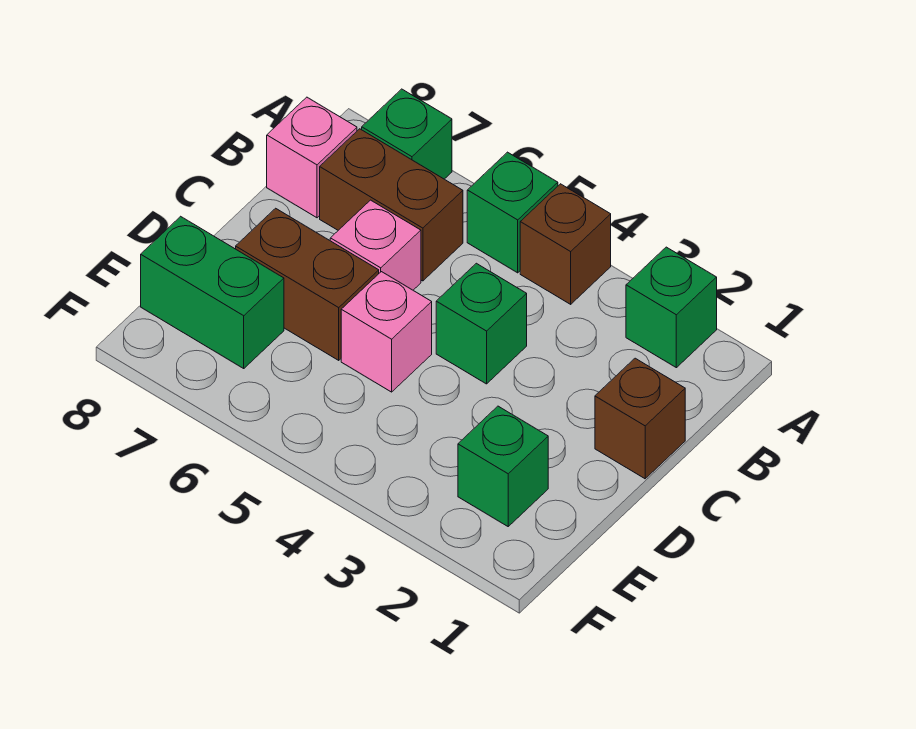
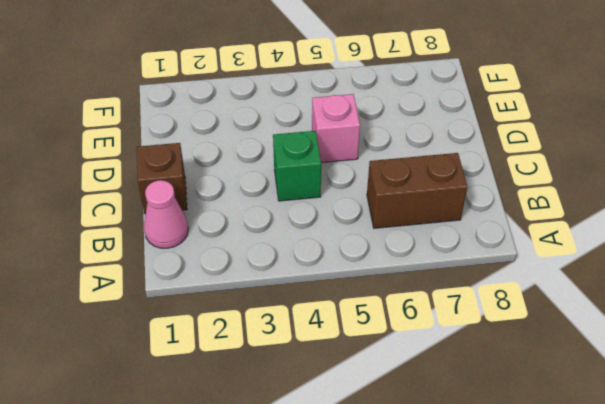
pink 1x1 cone [144,180,188,248] -> none
none -> green 1x1 brick [626,247,717,368]
none -> brown 1x1 brick [520,184,611,304]
none -> green 1x1 brick [467,152,558,273]

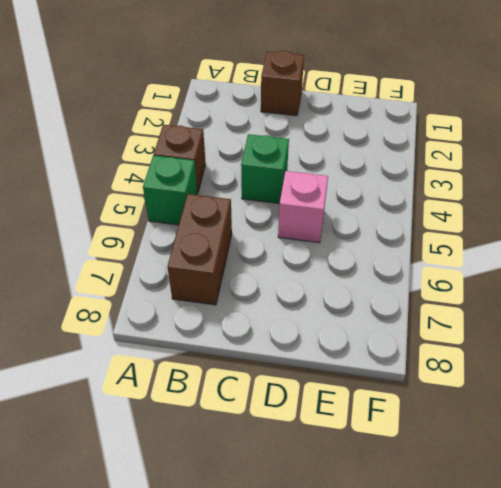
none -> green 1x1 brick [626,247,717,368]
none -> green 1x1 brick [362,89,452,179]
none -> pink 1x1 brick [267,97,357,218]

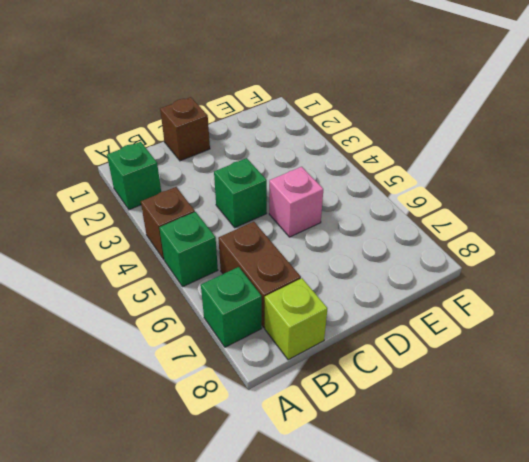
lime 1x1 brick [265,278,327,360] -> pink 1x1 brick [267,97,357,218]
none -> pink 1x1 brick [330,200,421,290]
none -> brown 1x2 brick [236,208,379,360]
none -> green 1x1 brick [458,406,548,526]

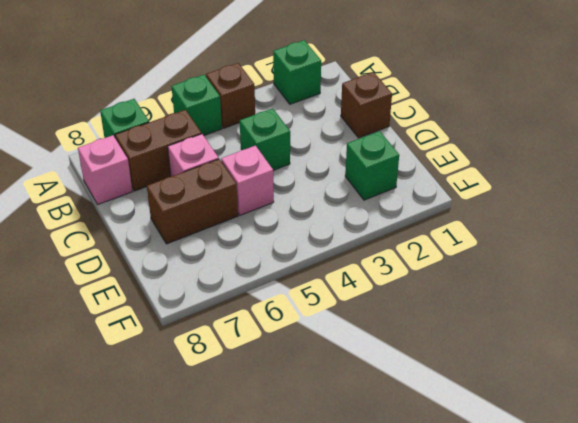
none -> green 1x2 brick [141,216,284,368]

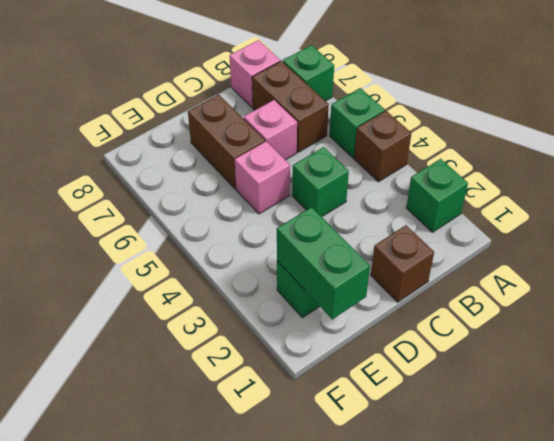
green 1x2 brick [277,207,370,319] -> green 1x2 brick moved to [141,216,284,368]

